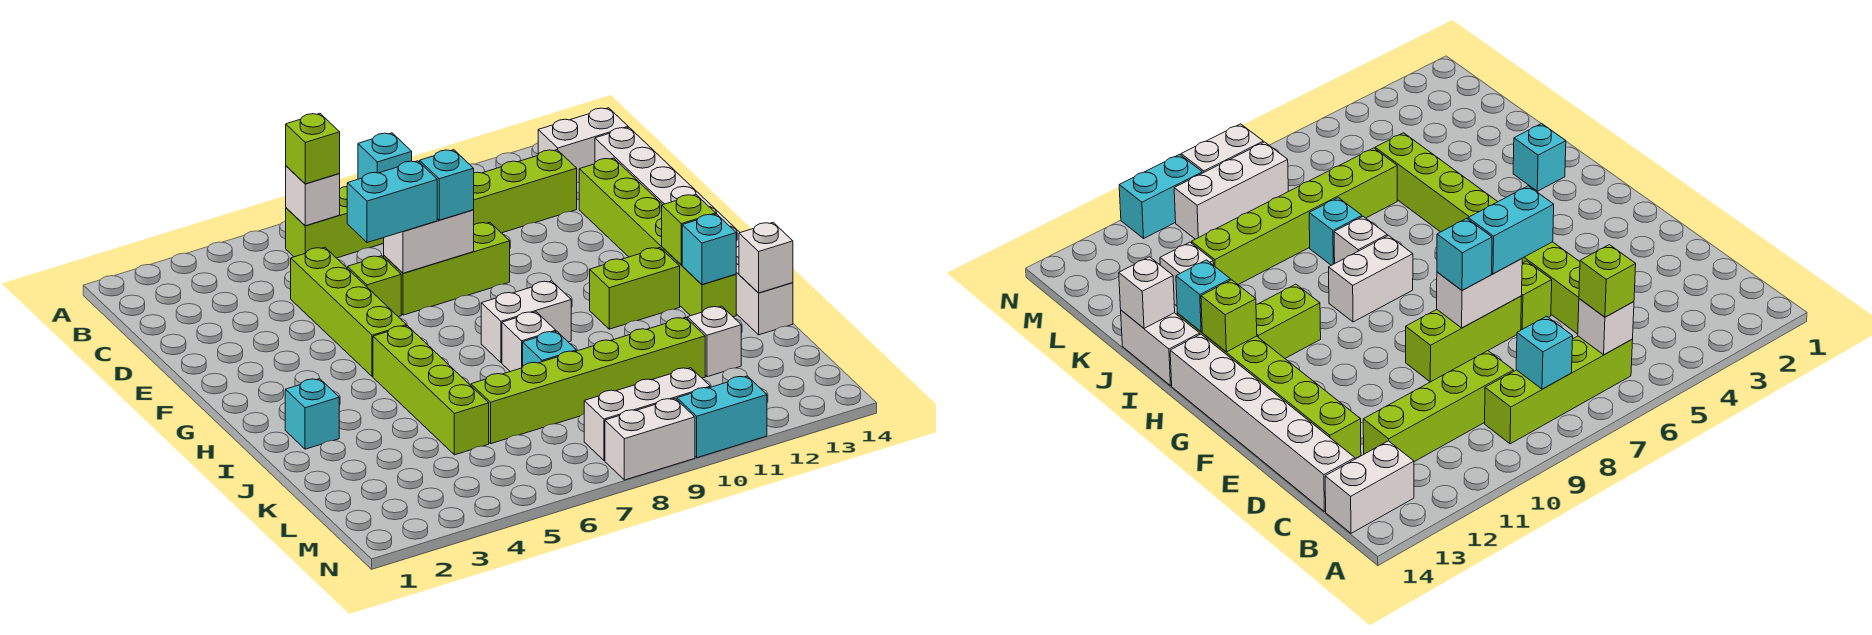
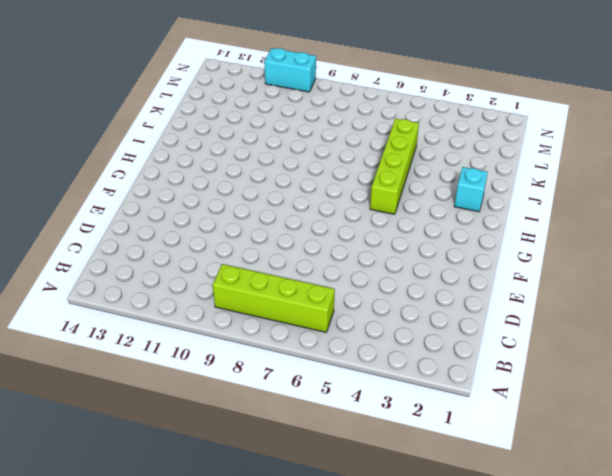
none -> white 1x2 brick [538,108,628,183]
none -> lime 1x4 brick [474,150,577,233]
none -> white 1x6 brick [595,127,740,247]

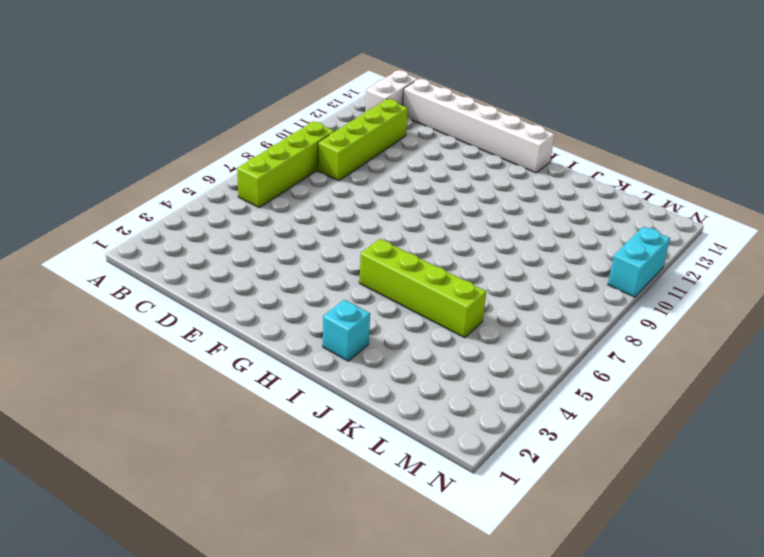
none -> lime 1x4 brick [291,248,406,377]
none -> lime 1x6 brick [579,158,736,317]
none -> lime 1x1 brick [347,256,401,317]

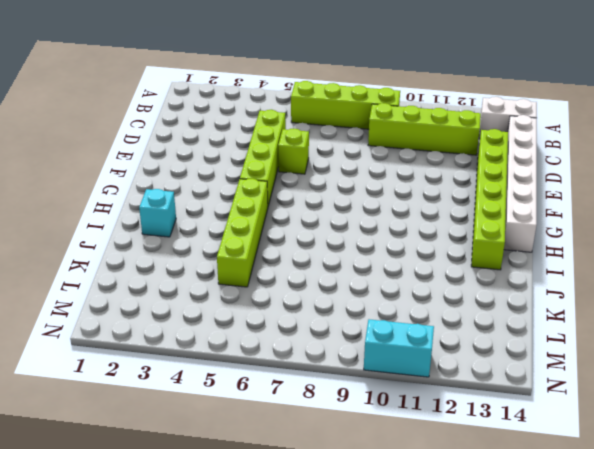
none -> lime 1x3 brick [384,222,510,315]
none -> white 1x2 brick [481,281,571,363]
none -> lime 1x2 brick [590,248,680,329]

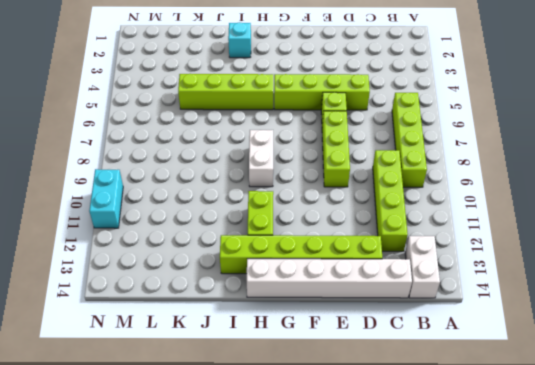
none -> white 1x1 brick [502,312,556,372]
none -> white 1x2 brick [736,246,793,335]
none -> cyan 1x1 brick [523,331,576,366]

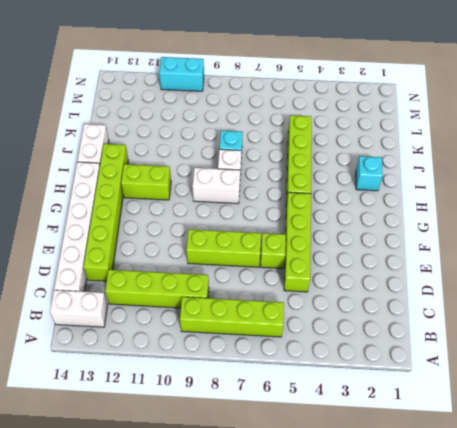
none -> lime 1x6 brick [471,317,705,444]
none -> white 1x1 brick [687,306,741,377]
none -> white 1x3 brick [584,368,710,460]

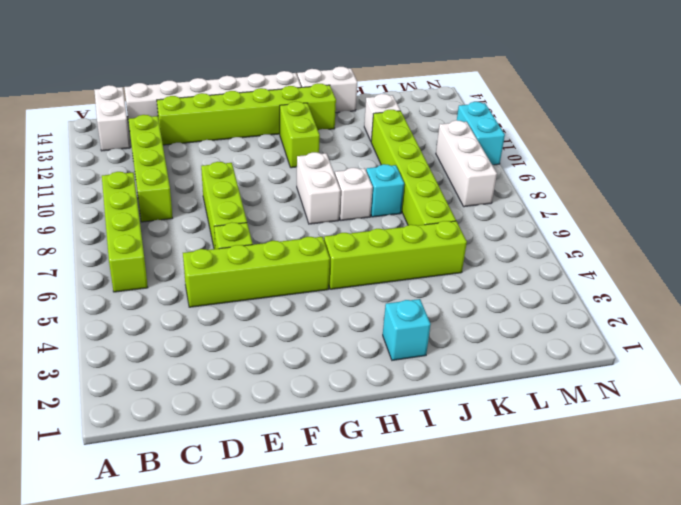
none -> white 1x2 brick [605,399,695,480]
none -> white 1x1 brick [286,166,340,226]
none -> cyan 1x1 brick [358,133,412,179]

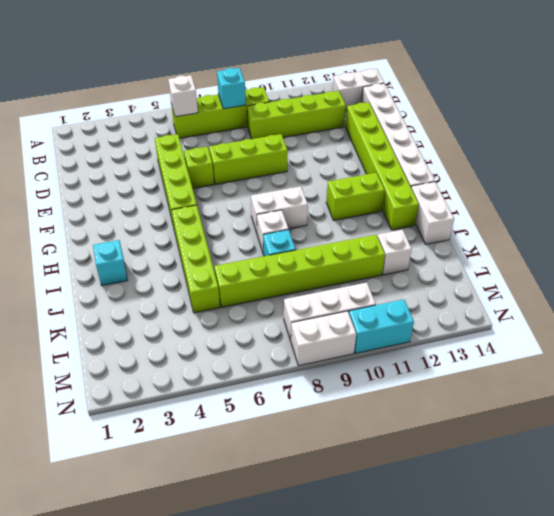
none -> white 1x2 brick [384,210,474,273]
none -> lime 1x1 brick [662,194,716,265]
none -> cyan 1x1 brick [682,214,736,284]

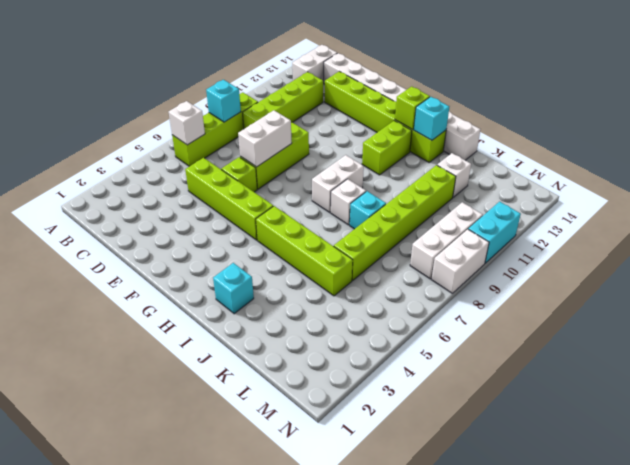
none -> white 1x1 brick [739,223,793,293]
none -> lime 1x1 brick [286,113,340,184]
none -> cyan 1x2 brick [347,161,437,243]

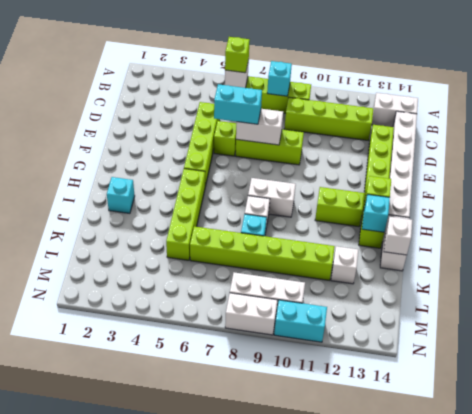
none -> cyan 1x1 brick [420,150,474,220]

